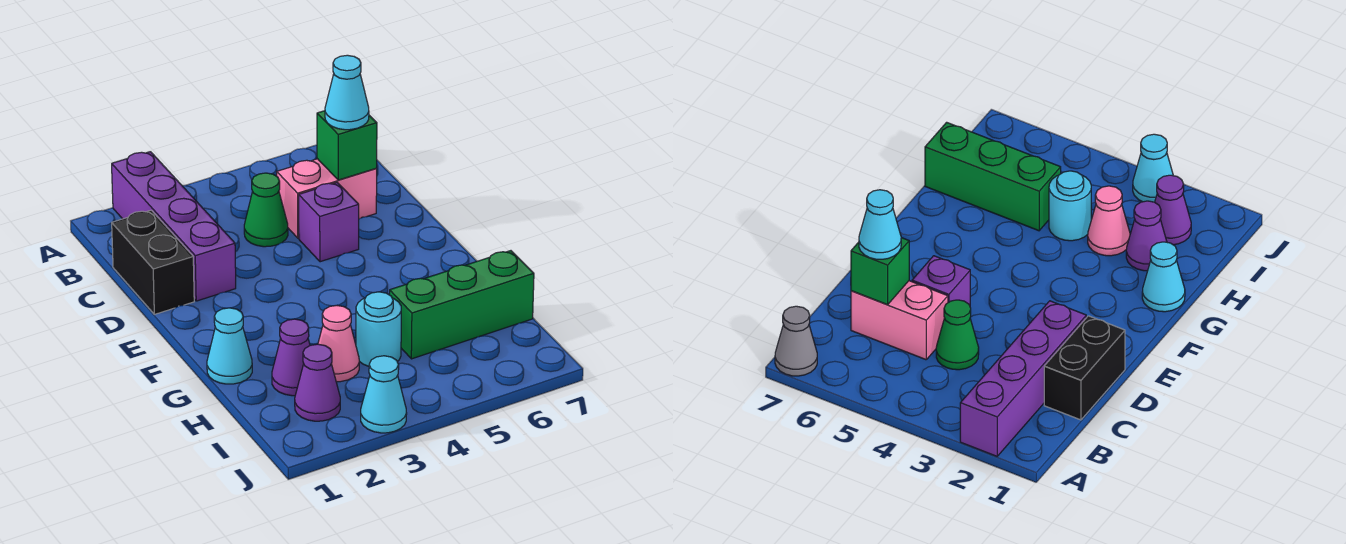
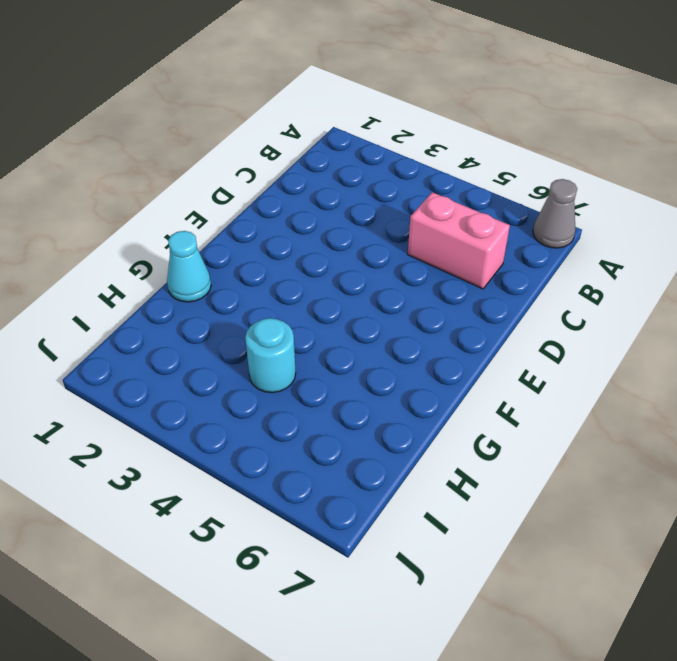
none -> purple 1x4 brick [112,152,236,301]
none -> black 1x2 brick [112,210,194,314]
none -> green 1x1 cone [244,173,288,247]

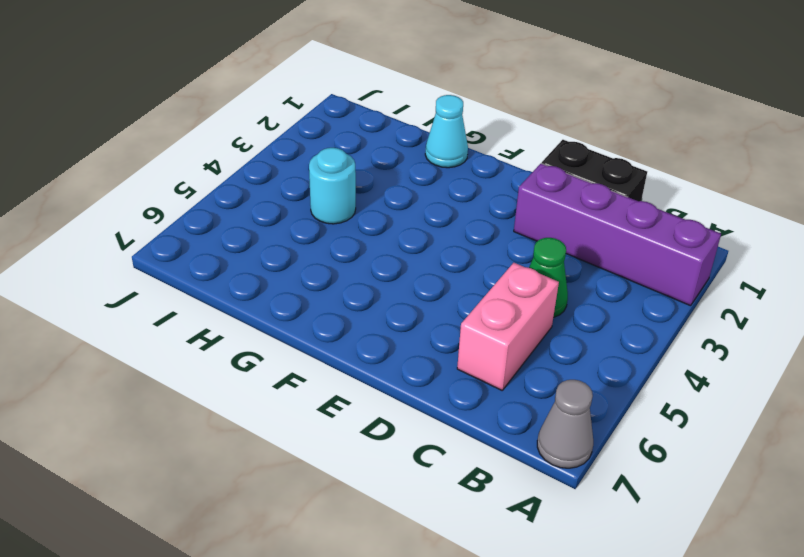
none -> purple 1x1 brick [299,183,359,262]
none -> purple 1x1 cone [272,319,310,396]
none -> pink 1x1 cone [318,305,359,382]

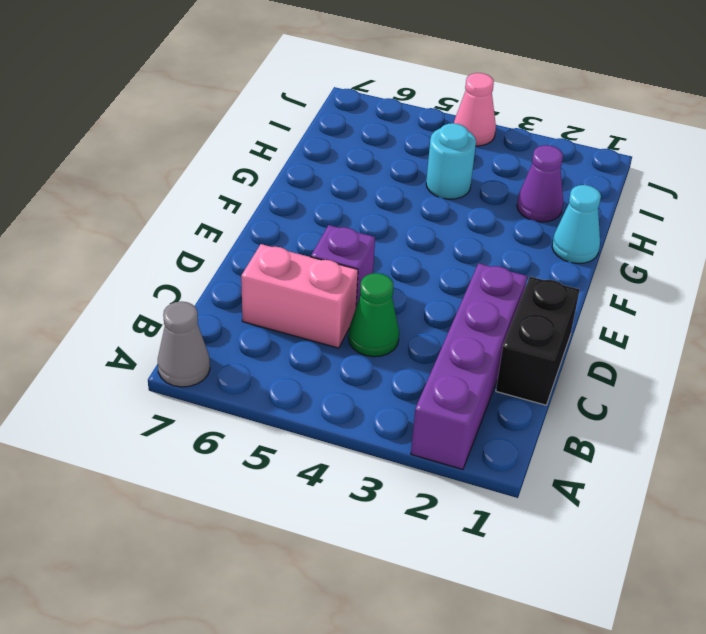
pink 1x1 cone [454,73,496,146] -> pink 1x1 cone moved to [318,305,359,382]
none -> green 1x3 brick [389,251,534,359]
none -> purple 1x1 cone [295,344,340,421]
none -> cyan 1x1 cone [361,356,407,433]

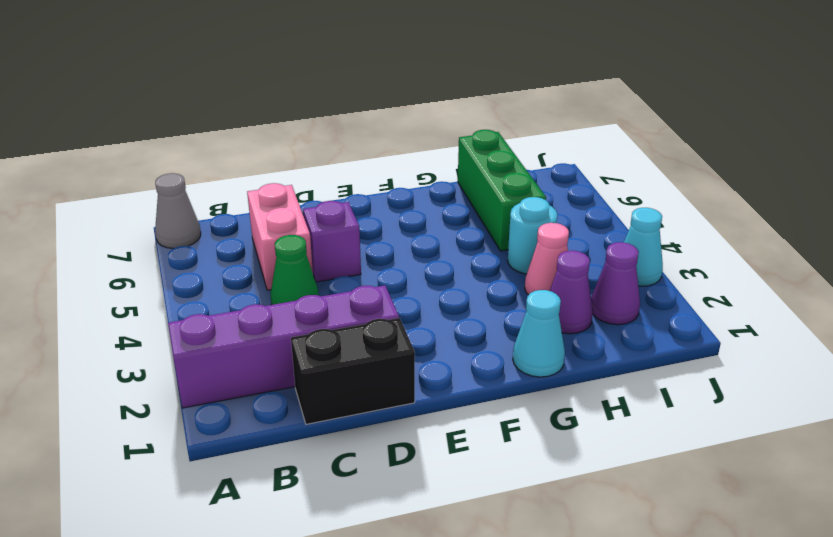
none -> green 1x1 brick [317,111,377,180]
none -> cyan 1x1 cone [325,55,369,130]

